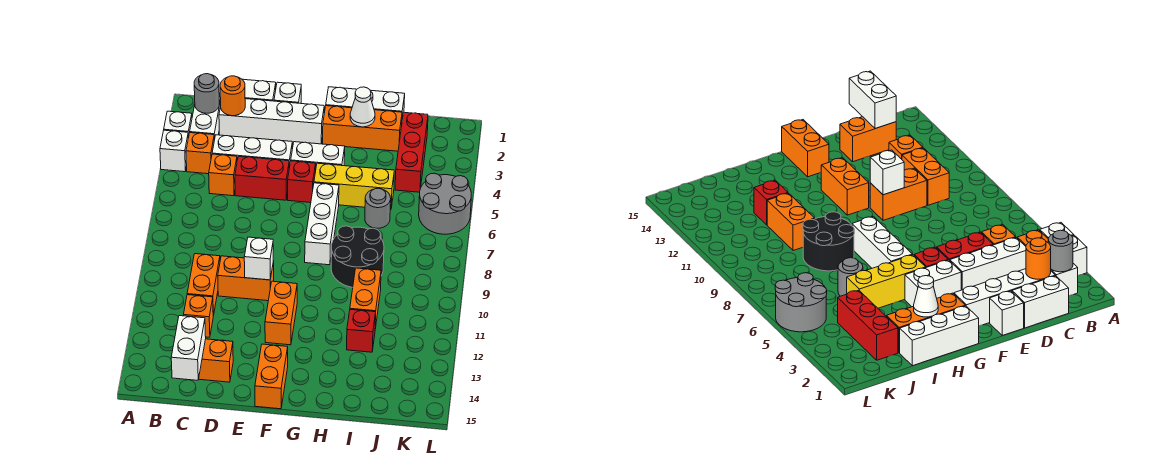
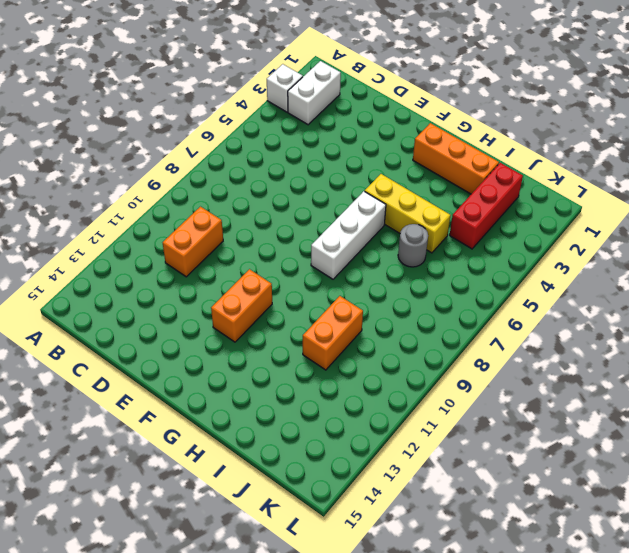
none -> white 1x1 brick [160,130,188,172]
none -> orange 1x1 brick [186,133,214,174]
none -> white 1x2 brick [242,79,276,101]
none -> white 1x4 brick [219,99,324,144]

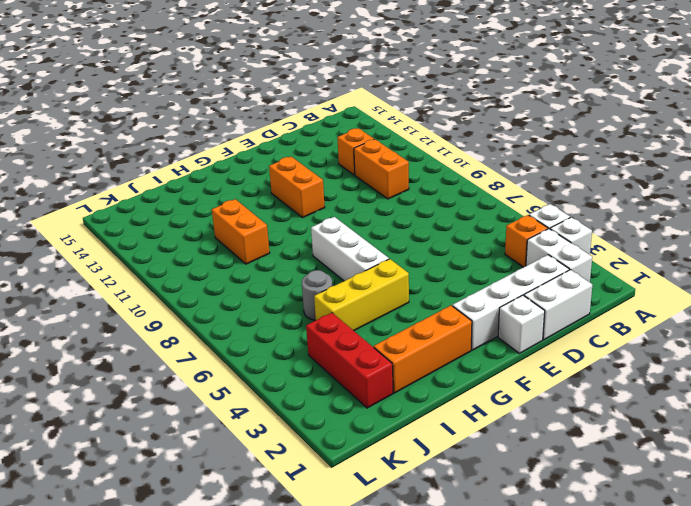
none -> white 1x3 brick [212,135,292,168]
none -> orange 1x1 brick [209,154,237,196]
none -> orange 1x2 brick [199,339,233,382]
none -> red 1x2 brick [235,156,289,200]

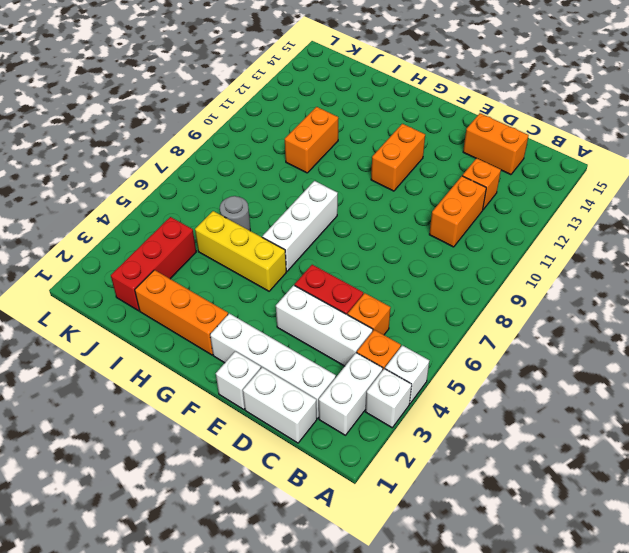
none -> orange 1x2 brick [218,256,274,301]
none -> white 1x2 brick [291,142,345,166]
none -> red 1x1 brick [288,161,316,203]
none -> orange 1x2 brick [255,344,288,409]

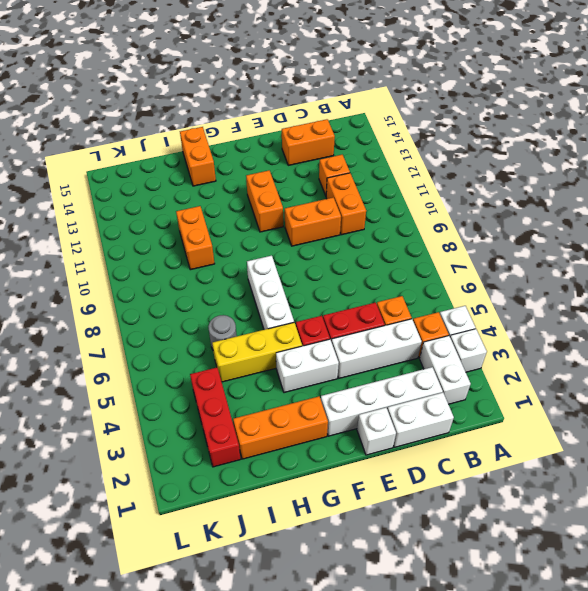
orange 1x2 brick [180,127,216,186] -> orange 1x2 brick moved to [255,344,288,409]
none -> white 1x3 brick [326,87,405,119]
none -> black 2x2 round brick [331,226,384,287]
none -> red 1x1 brick [347,309,376,352]
none -> grey 2x2 round brick [419,173,471,234]

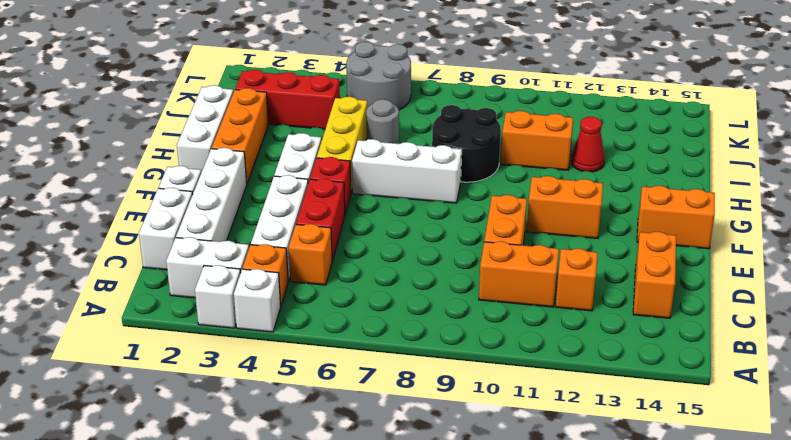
red 1x1 cone [571,117,605,172] -> red 1x1 brick [347,309,376,352]
none -> grey 1x1 round brick [194,74,219,113]
none -> orange 1x1 round brick [220,76,245,116]
none -> white 1x2 brick [171,316,206,380]
none -> white 1x1 brick [244,237,273,280]

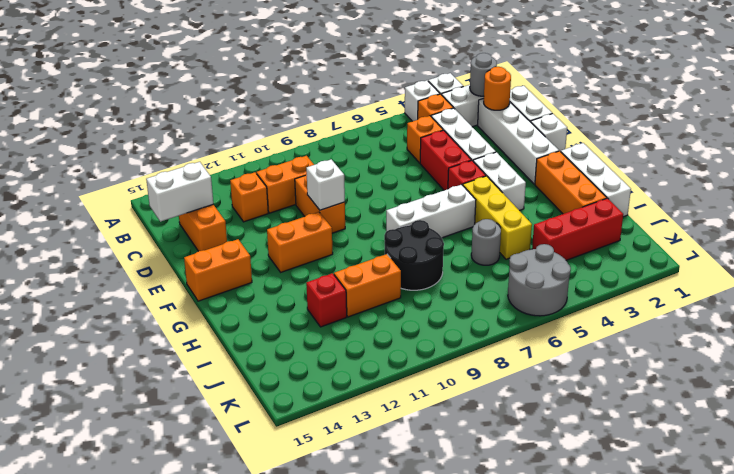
none -> white 1x1 cone [350,87,375,127]

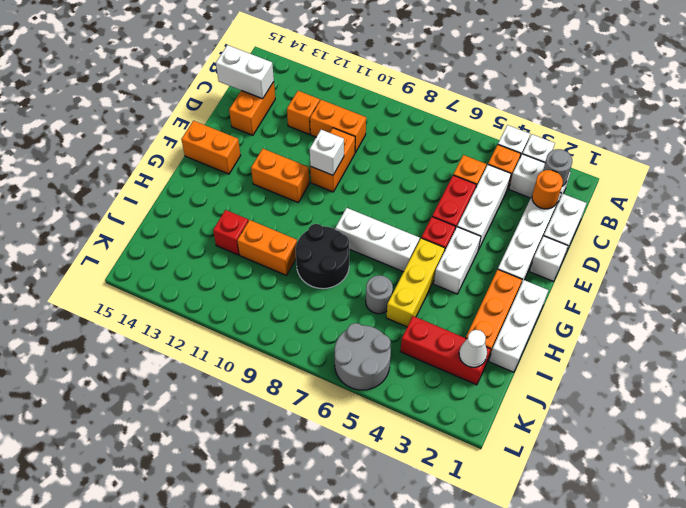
white 1x1 cone [459,330,487,367] -> white 1x1 cone moved to [350,87,375,127]

